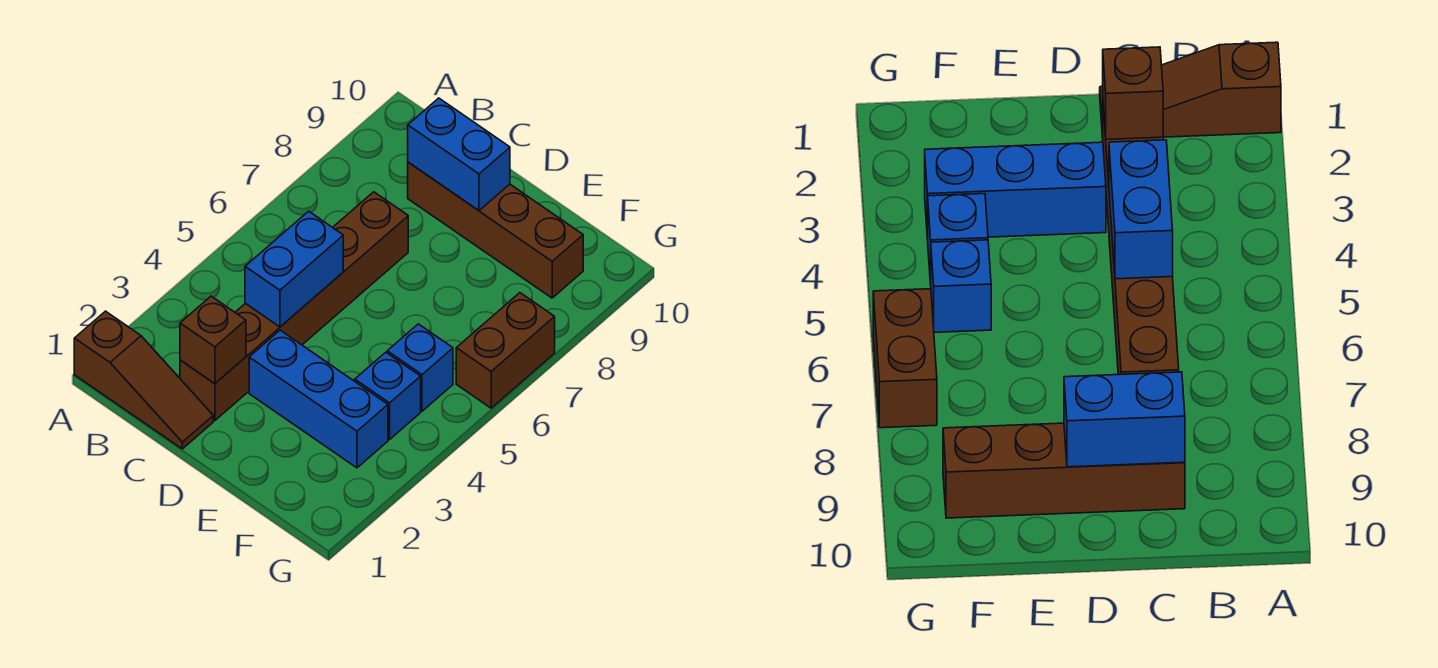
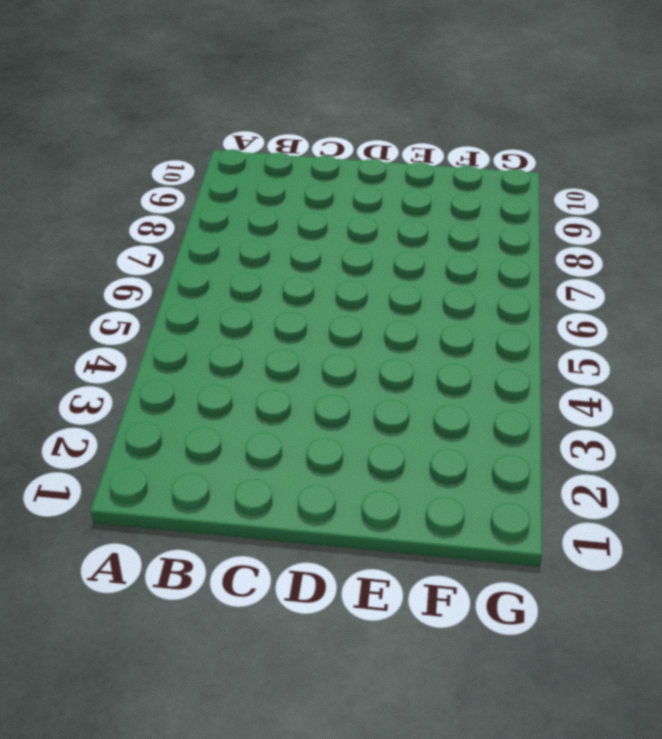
none -> brown 1x3 slope [74,311,213,449]
none -> brown 1x6 brick [180,192,408,421]

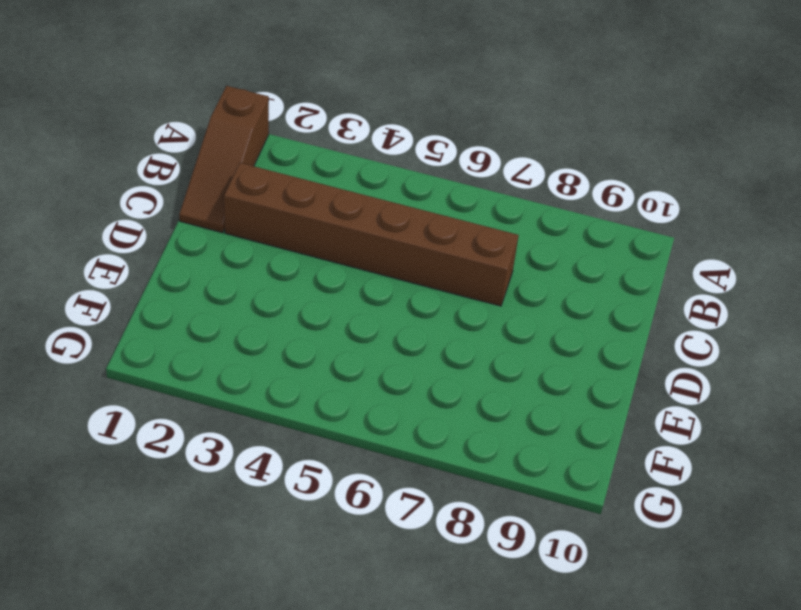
none -> brown 1x4 brick [408,162,583,298]
none -> blue 1x3 brick [249,330,388,468]

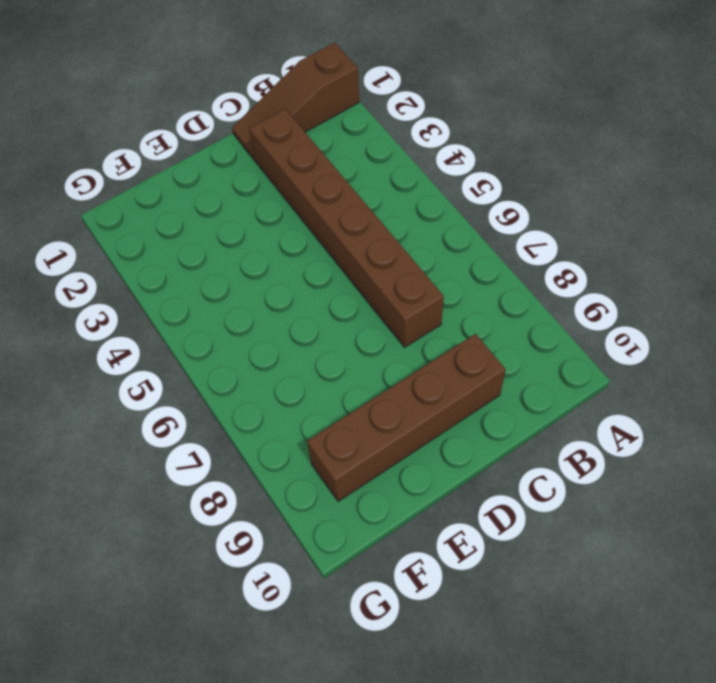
none -> blue 1x3 brick [249,330,388,468]
none -> blue 1x1 brick [355,352,421,440]

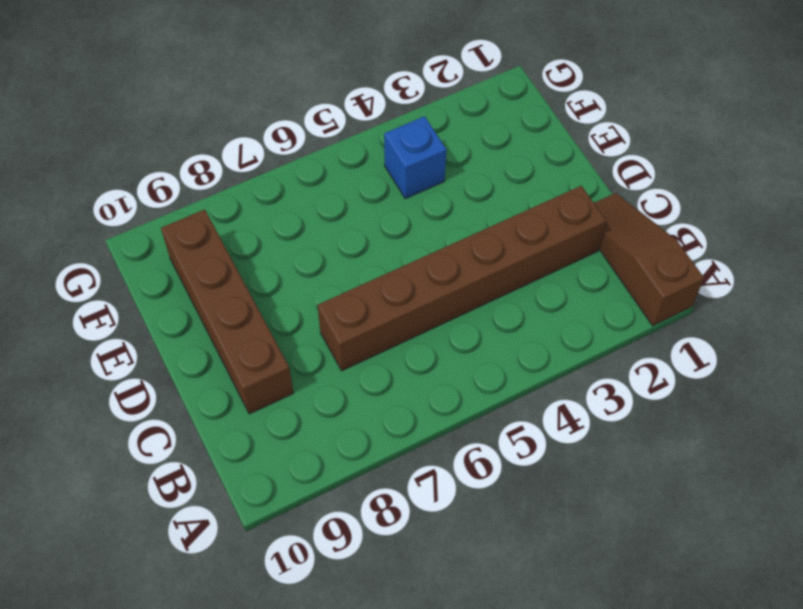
none -> blue 1x3 brick [249,330,388,468]
none -> blue 1x1 brick [387,324,453,411]

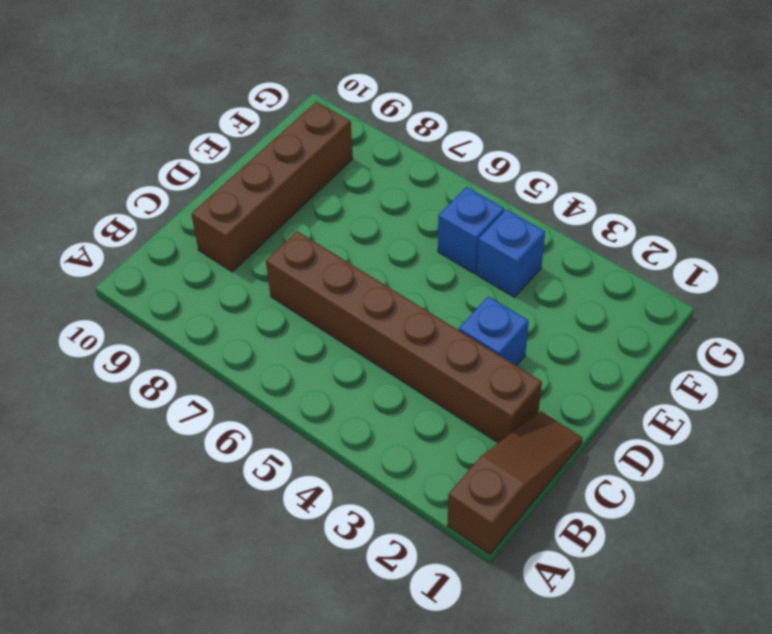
blue 1x1 brick [459,296,529,366] -> blue 1x3 brick [249,330,388,468]
none -> brown 1x2 brick [456,293,555,408]
none -> brown 1x1 brick [180,296,246,384]

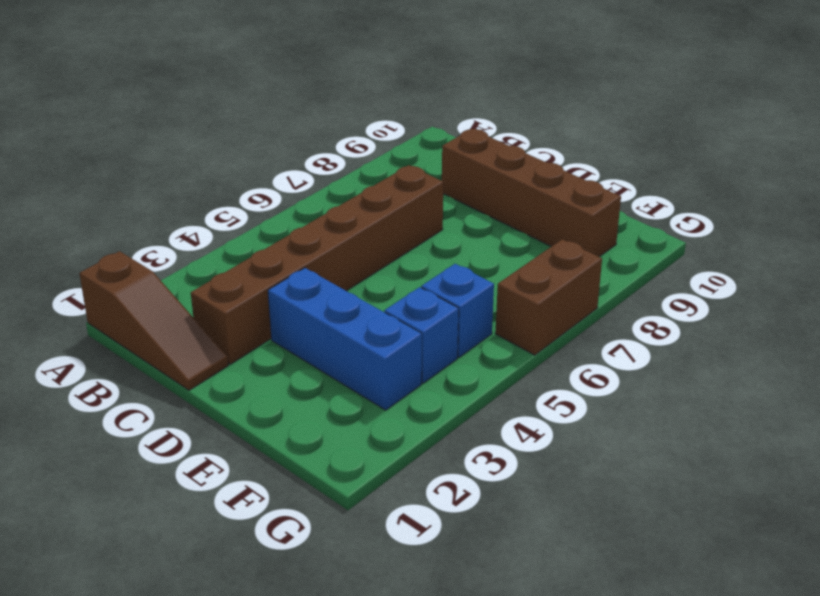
none -> brown 1x1 brick [180,296,246,384]
none -> blue 1x2 brick [245,211,343,327]

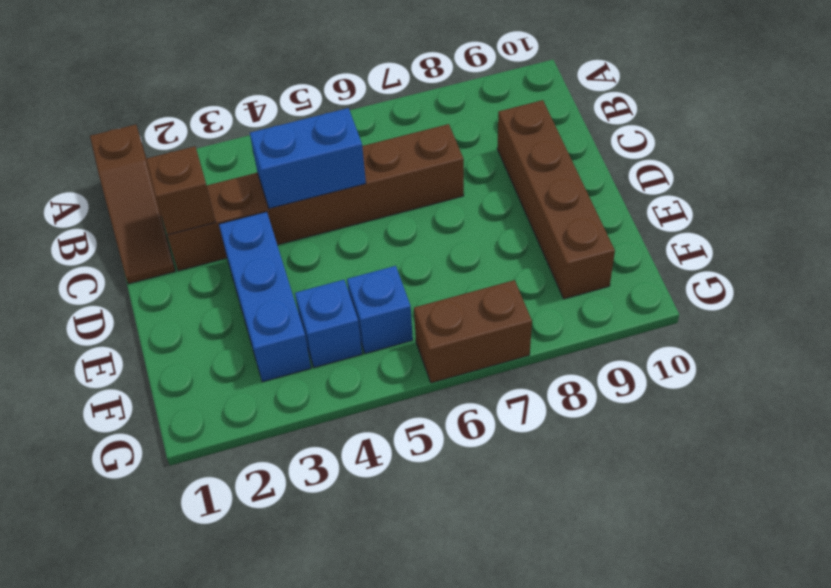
none -> blue 1x2 brick [408,98,510,210]

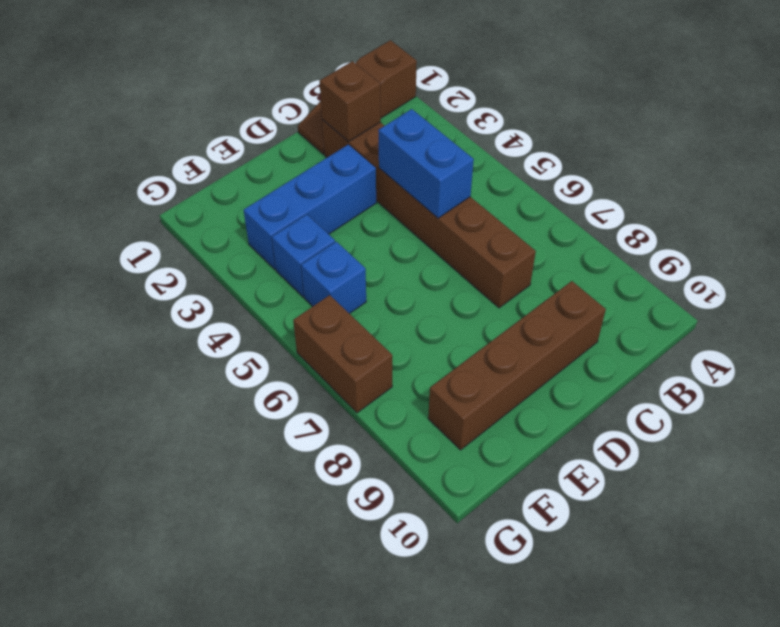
none -> blue 1x2 brick [408,98,510,210]

